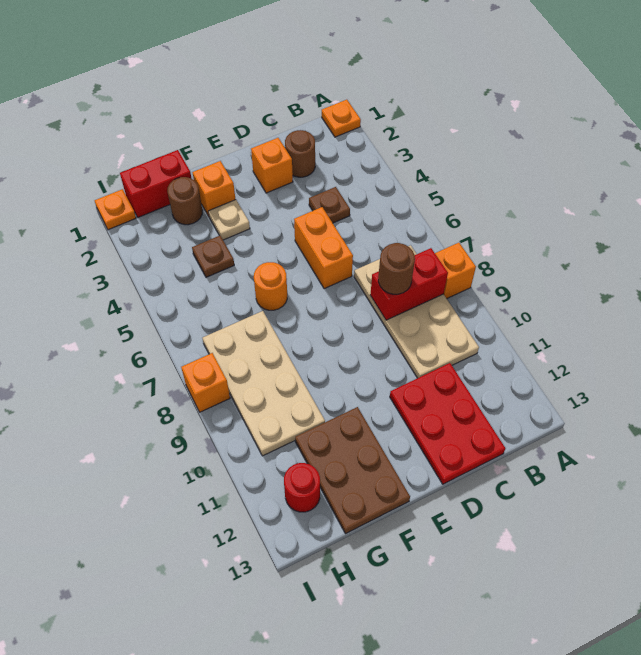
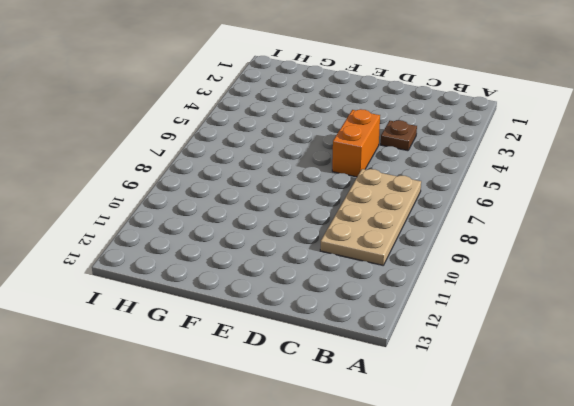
none -> orange 1x1 plate [322,100,361,137]
none -> orange 1x1 brick [435,243,476,299]
none -> brown 1x1 round brick [285,130,315,177]

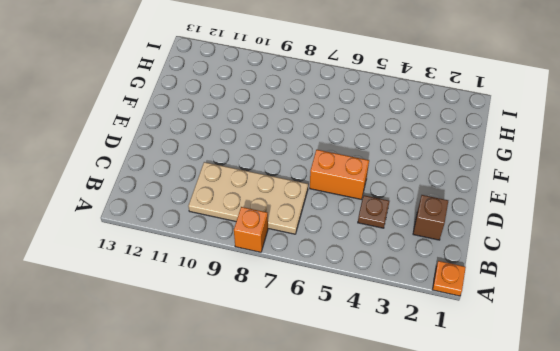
brown 1x1 brick [413,195,448,240] -> brown 1x1 round brick [285,130,315,177]
none -> red 2x3 plate [390,363,505,484]
none -> orange 1x1 brick [251,138,293,193]
none -> orange 1x1 brick [192,161,236,216]

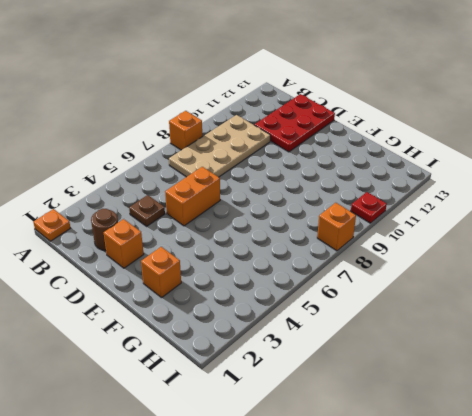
red 1x1 plate [351,192,387,223] -> none
none -> tan 1x1 plate [208,200,250,240]
none -> orange 1x1 round brick [254,262,287,310]
none -> brown 2x3 plate [295,407,410,534]

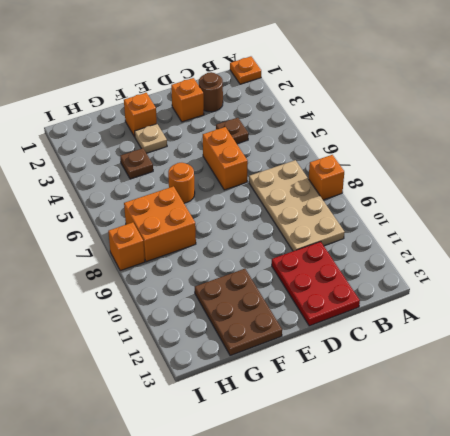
orange 2x2 brick [124,186,196,262] -> tan 2x4 plate [203,311,325,456]
none -> red 1x2 brick [120,150,192,217]
none -> brown 1x1 round brick [167,177,202,225]
none -> red 1x1 round brick [284,463,320,512]

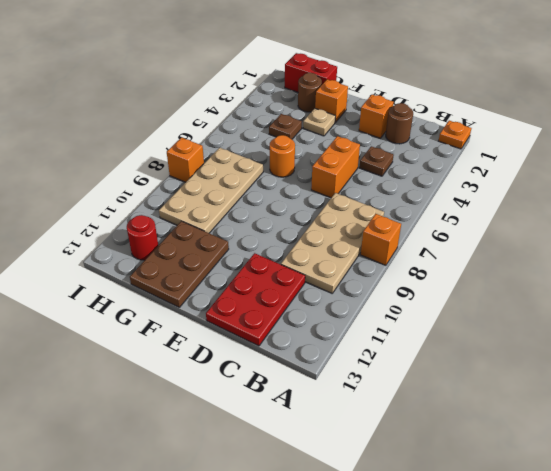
none -> orange 1x1 plate [95,189,136,230]
none -> red 1x2 brick [370,248,448,320]
none -> brown 1x1 round brick [378,243,415,294]

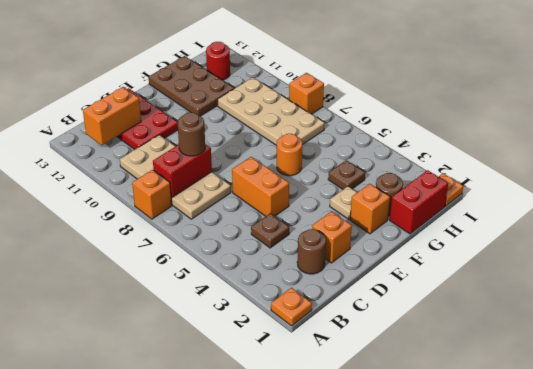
orange 1x2 brick [83,87,141,145] -> none

